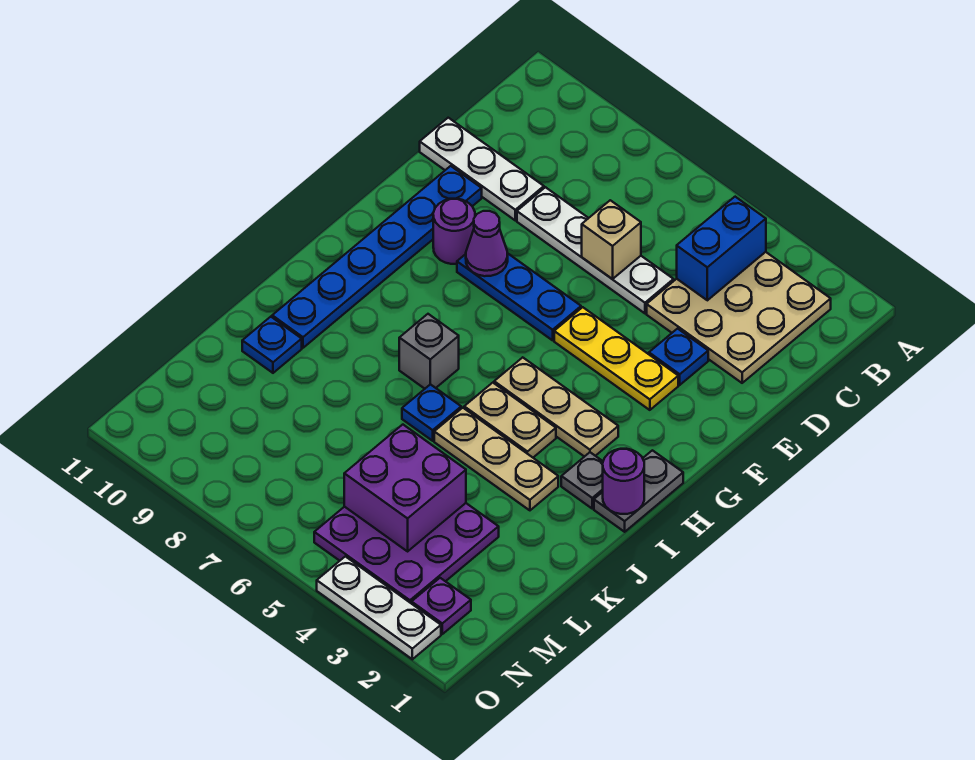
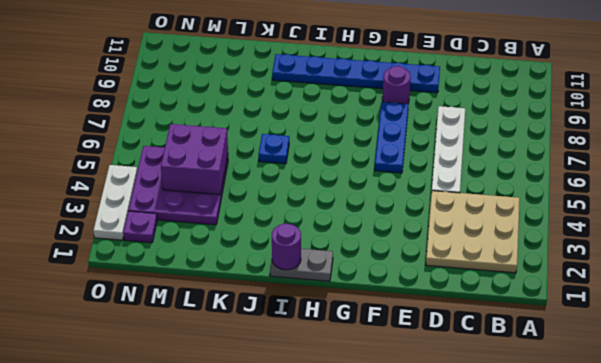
none -> white 1x3 plate [420,118,544,220]
none -> blue 1x1 plate [649,329,708,385]
none -> yellow 1x3 plate [554,307,678,410]

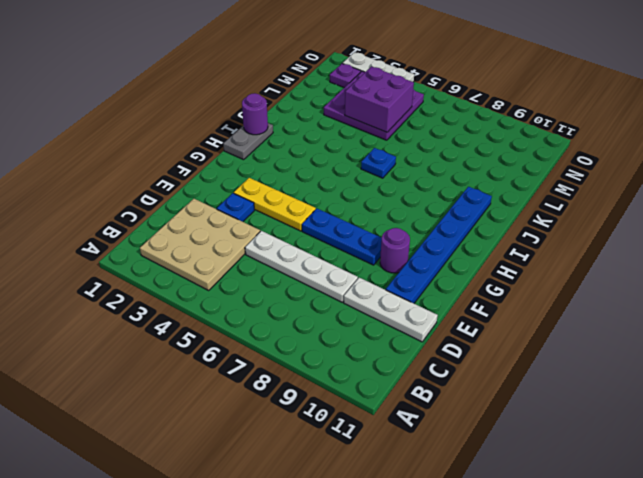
none -> tan 1x3 plate [494,357,618,457]
none -> grey 1x1 plate [561,452,603,508]
none -> tan 1x2 plate [464,383,556,457]

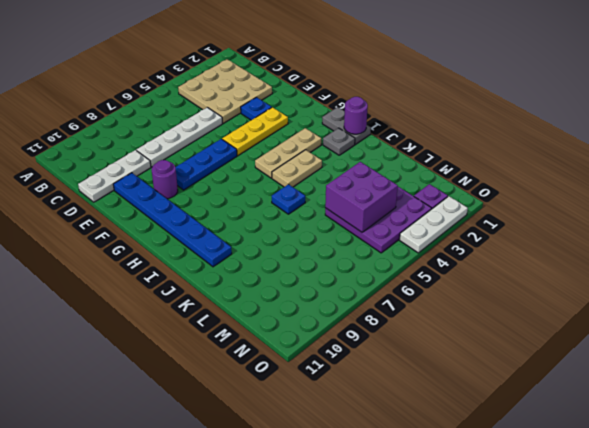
none -> grey 1x1 brick [399,314,459,389]
none -> tan 1x3 plate [434,408,558,510]
none -> blue 1x1 plate [242,317,302,373]

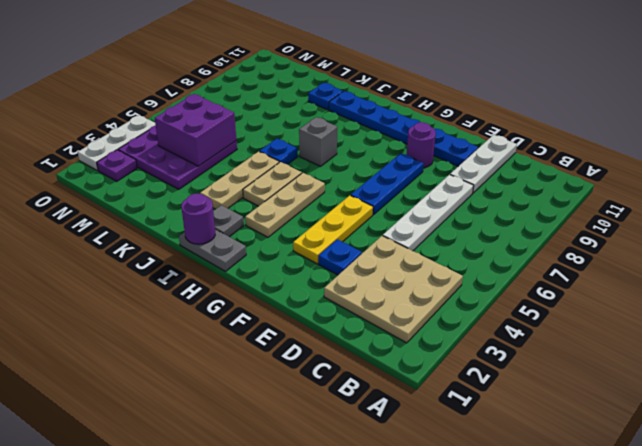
none -> blue 1x2 brick [677,197,766,300]
none -> tan 1x1 brick [582,200,641,279]
none -> purple 1x1 cone [466,211,508,276]

